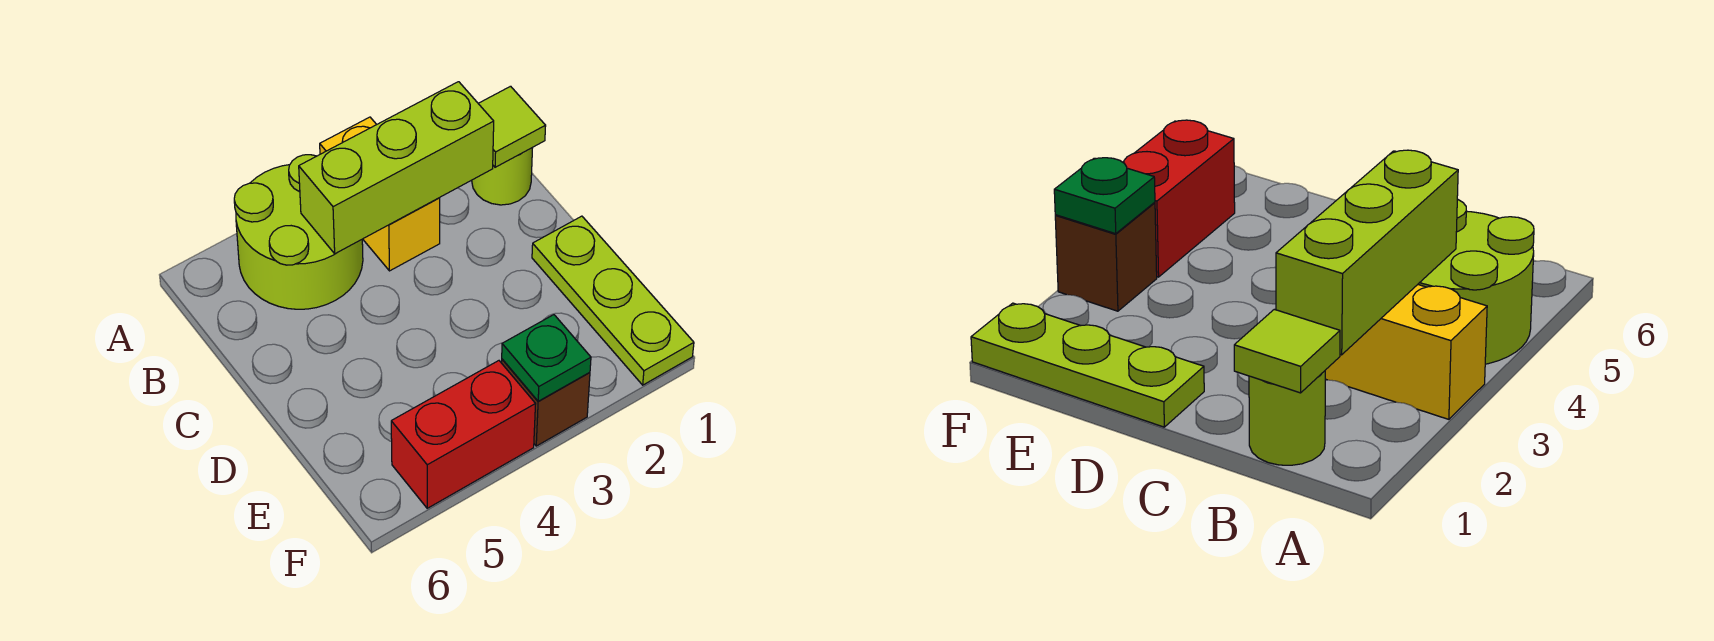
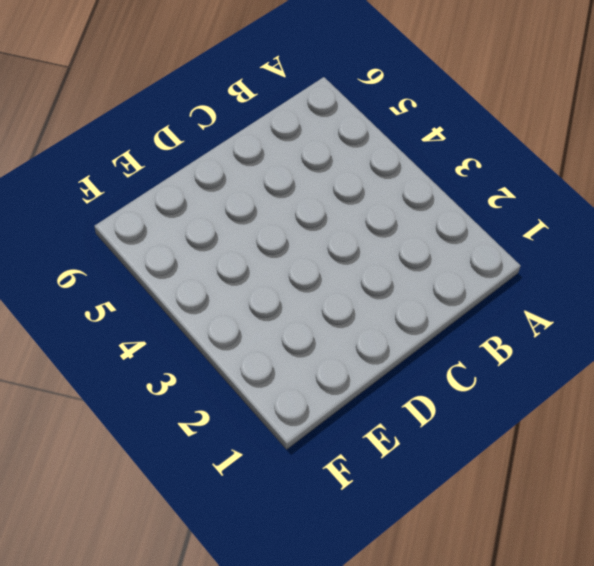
none -> yellow 1x2 brick [320,117,440,271]
none -> lime 2x2 round brick [234,155,363,309]

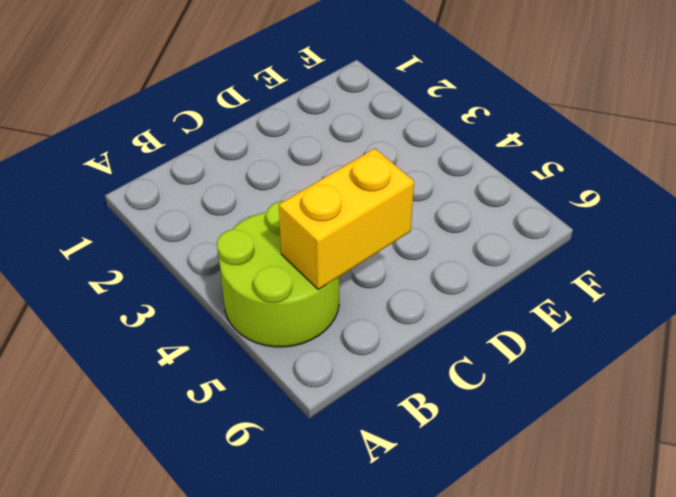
yellow 1x2 brick [279,149,414,290] -> yellow 1x2 brick moved to [320,117,440,271]
none -> lime 1x1 round brick [472,148,532,205]
none -> lime 1x3 plate [532,216,694,385]

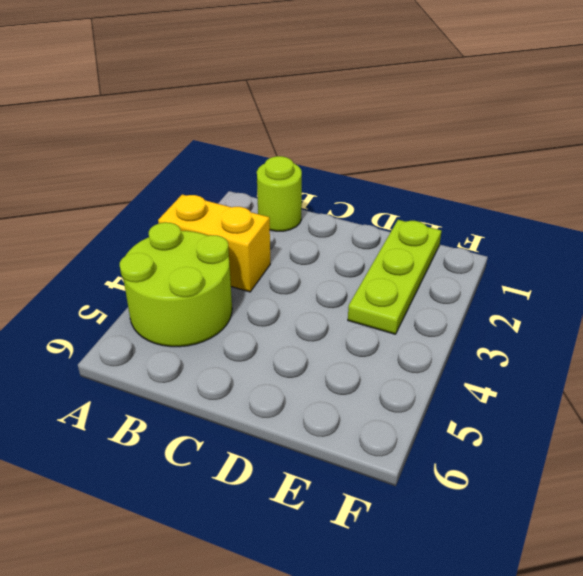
lime 1x3 plate [348,220,442,334] -> lime 1x3 plate turned to [532,216,694,385]
none -> brown 1x1 brick [502,359,590,446]
none -> red 1x2 brick [391,361,535,508]

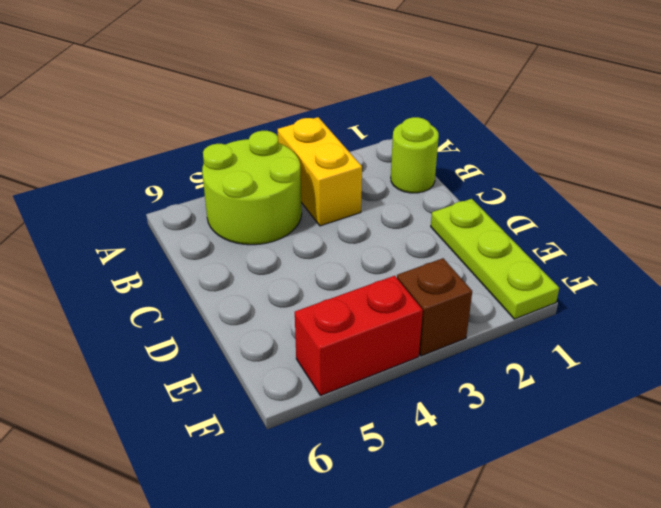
none -> lime 1x1 tile [478,86,546,167]
none -> lime 1x3 brick [299,82,494,254]

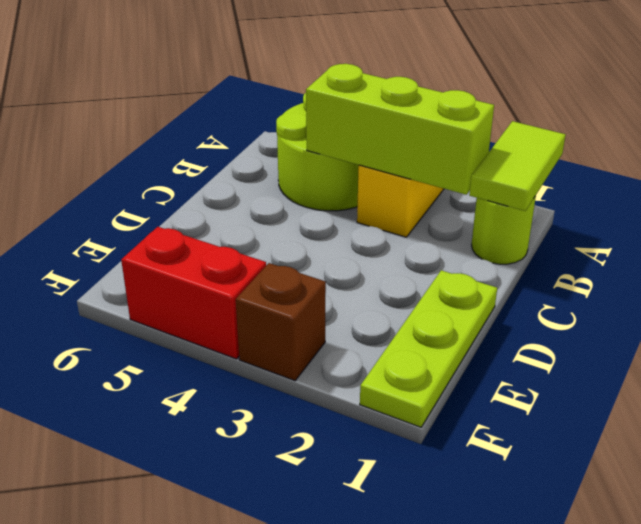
lime 1x2 tile [469,121,566,211] -> lime 1x1 tile [478,86,546,167]
none -> green 1x1 plate [502,315,591,401]

